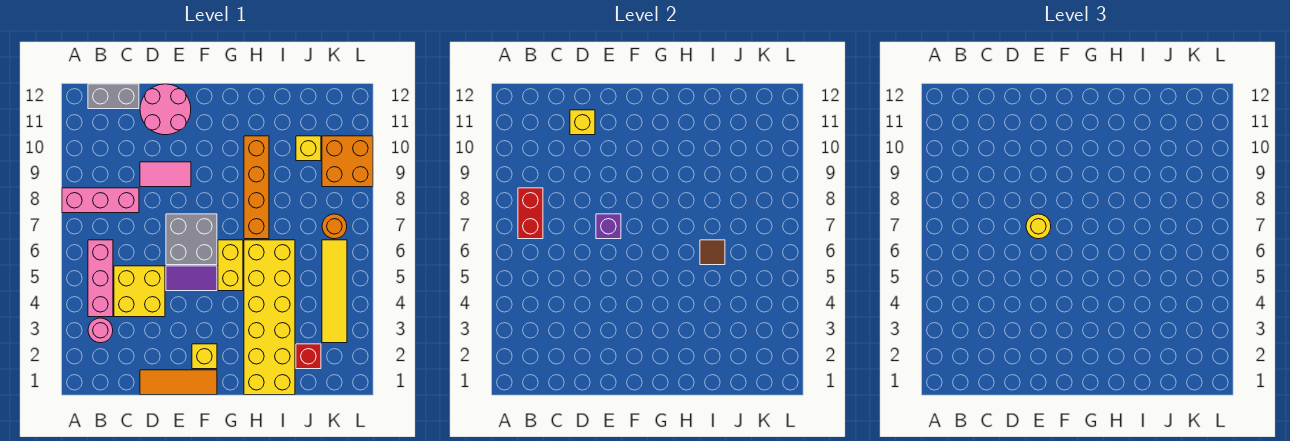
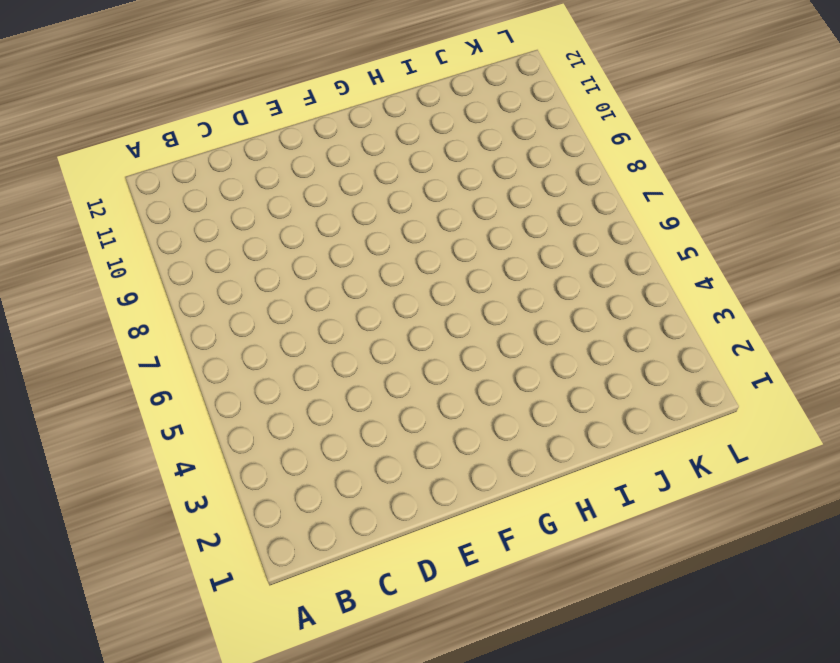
none -> pink 1x3 brick [62,188,139,213]
none -> pink 1x1 round brick [88,318,113,343]
none -> pink 1x3 brick [88,240,113,317]

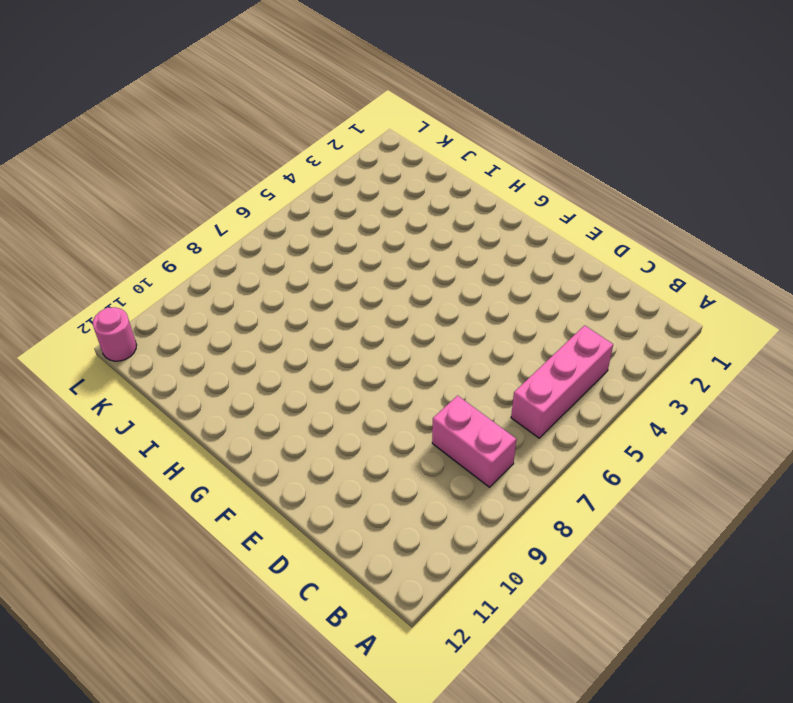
pink 1x2 brick [432,396,516,487] -> pink 1x3 brick [62,188,139,213]
pink 1x1 round brick [93,307,137,361] -> pink 1x1 round brick moved to [88,318,113,343]
none -> grey 1x2 brick [88,84,139,109]
none -> yellow 2x2 brick [114,266,165,317]
none -> orange 1x3 tile [140,370,217,395]

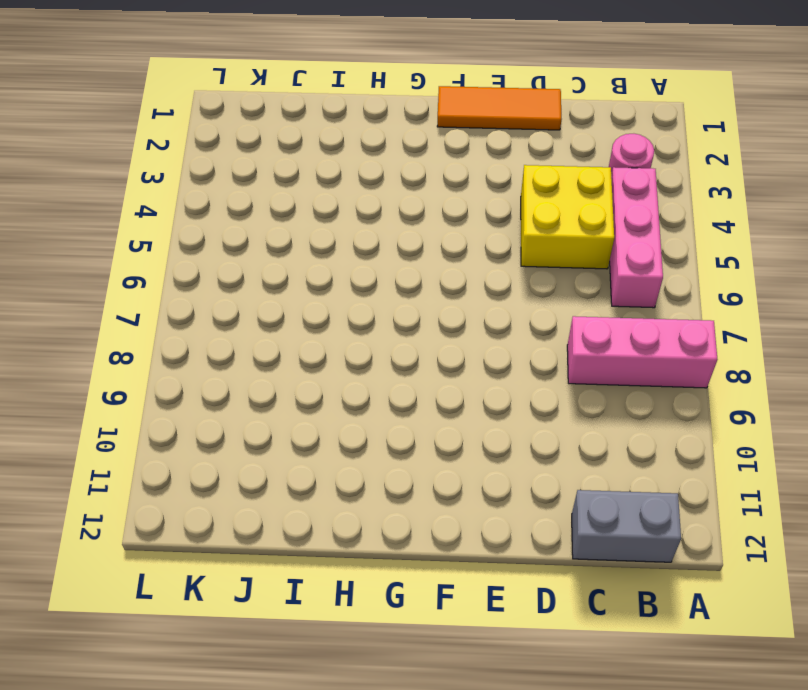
none -> pink 1x2 tile [140,162,191,187]
none -> pink 2x2 round brick [140,84,191,135]
none -> purple 1x2 tile [166,266,217,291]

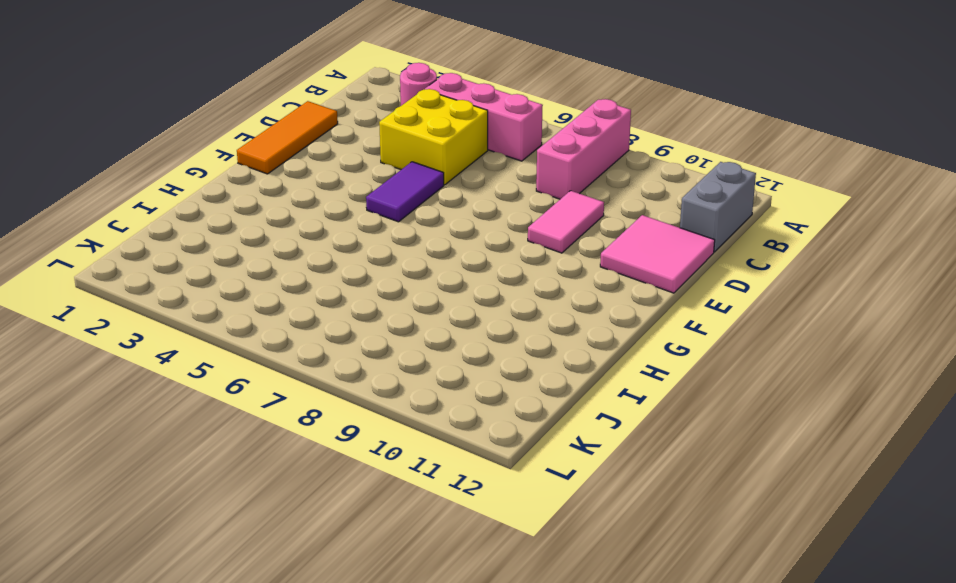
pink 2x2 tile [600,215,715,293] -> pink 2x2 round brick [140,84,191,135]
none -> grey 2x2 brick [166,214,217,265]
none -> yellow 1x1 brick [192,344,217,369]
none -> yellow 1x2 brick [218,240,243,291]

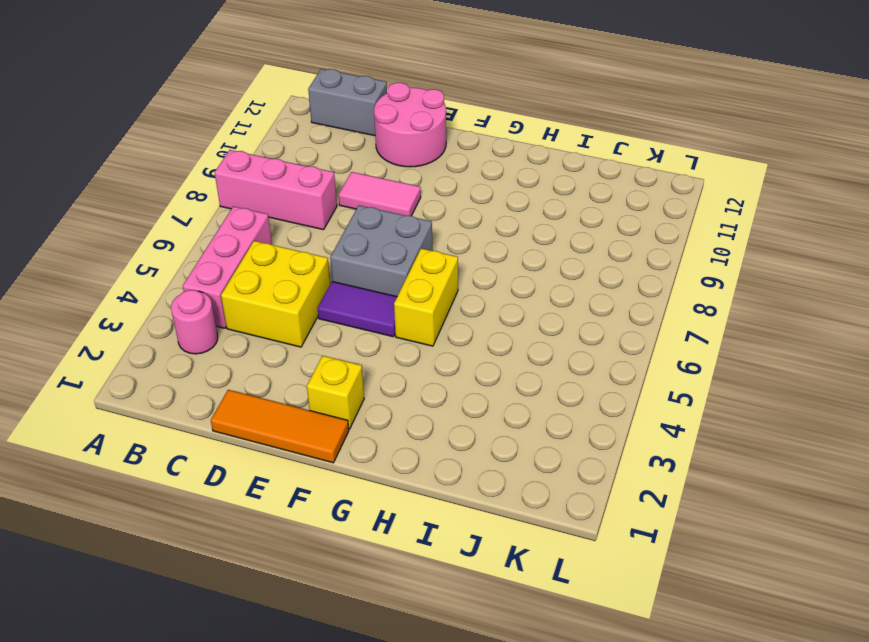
none -> yellow 2x6 brick [244,240,295,395]
none -> orange 1x4 brick [244,136,269,239]
none -> red 1x1 brick [296,344,321,369]

